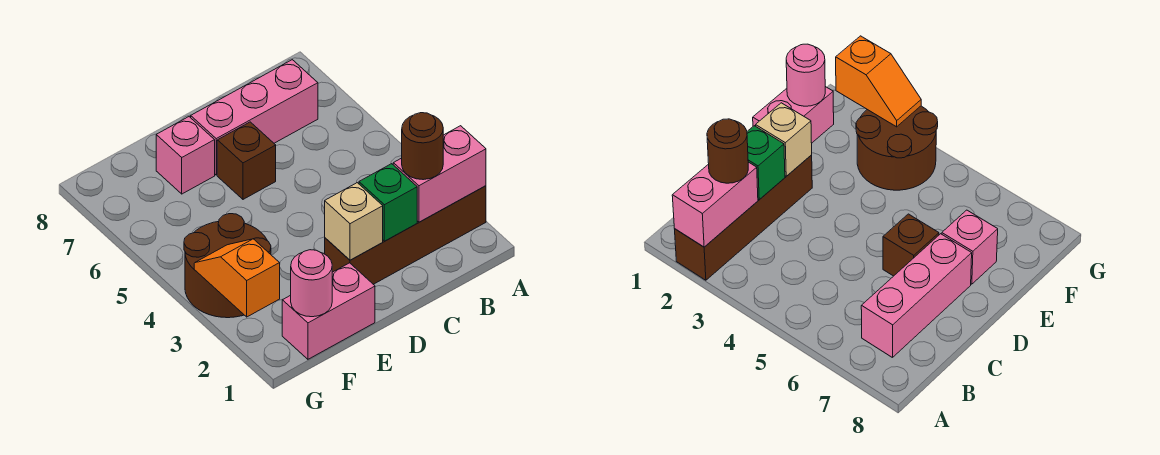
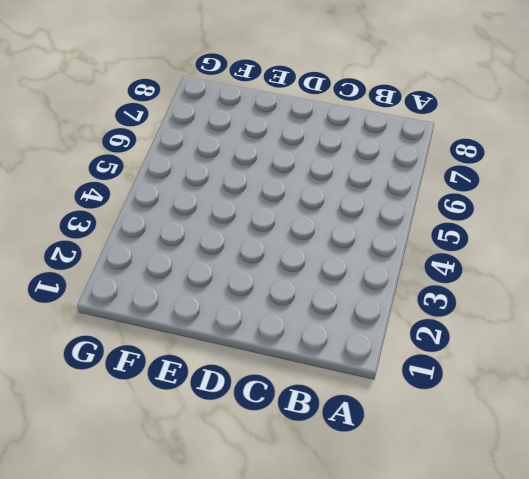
none -> brown 1x4 brick [325,186,486,284]
none -> pink 1x3 brick [191,60,318,175]
none -> brown 1x1 brick [217,122,276,199]

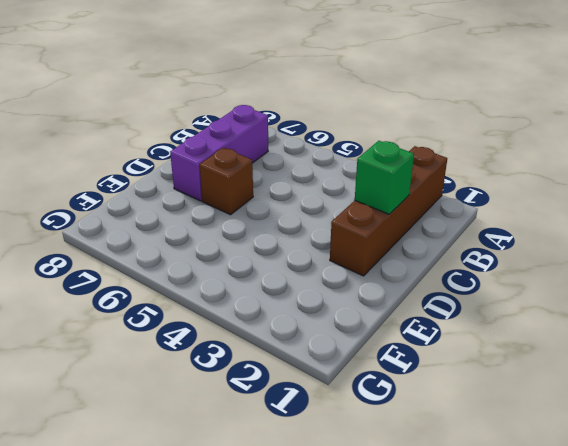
purple 1x3 brick [170,105,268,201] -> pink 1x3 brick [191,60,318,175]
none -> pink 1x2 brick [282,263,375,359]
none -> pink 1x1 brick [156,117,215,194]
none -> brown 2x2 round brick [184,214,271,318]

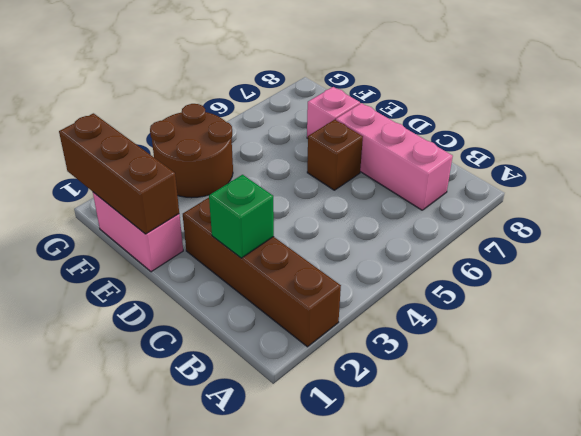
brown 1x3 brick [59,113,179,234] -> pink 1x1 round brick [291,250,332,317]
none -> pink 1x2 brick [393,126,486,222]
none -> tan 1x1 brick [325,183,383,260]
none -> orange 1x2 slope [194,239,280,317]

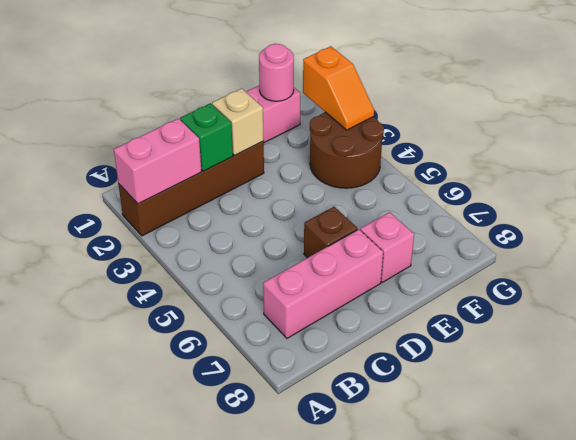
none -> brown 1x1 round brick [402,113,443,180]

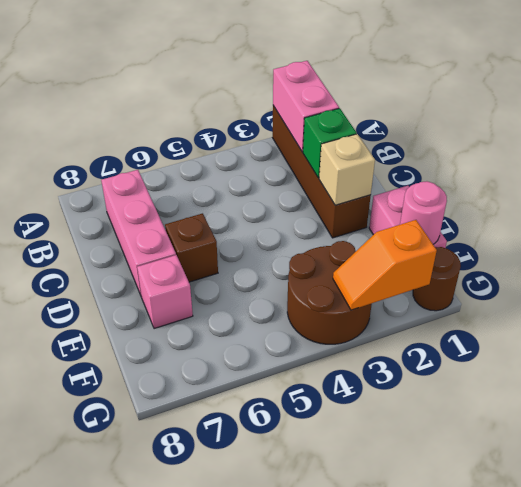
brown 1x1 round brick [413,247,461,311] -> brown 1x1 round brick moved to [402,113,443,180]

